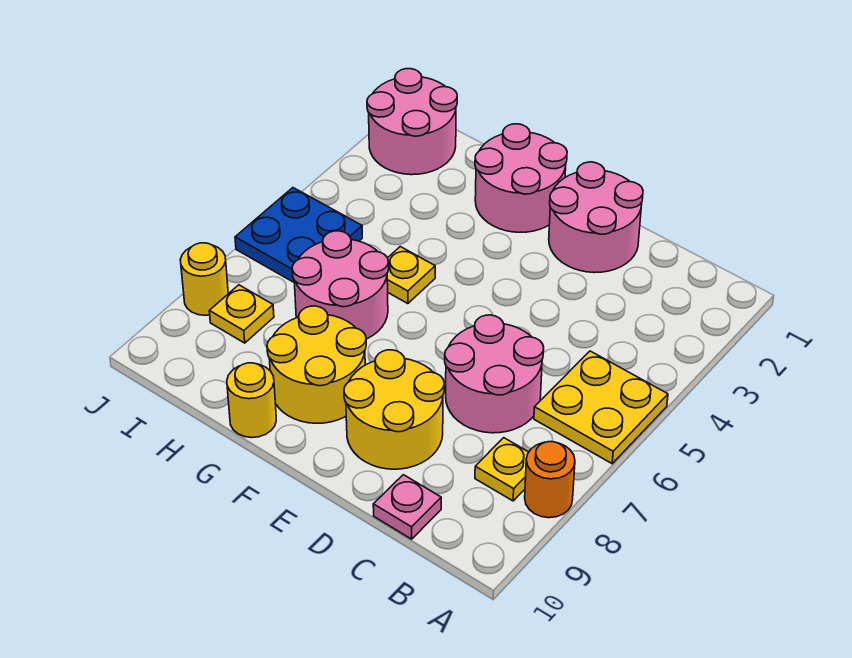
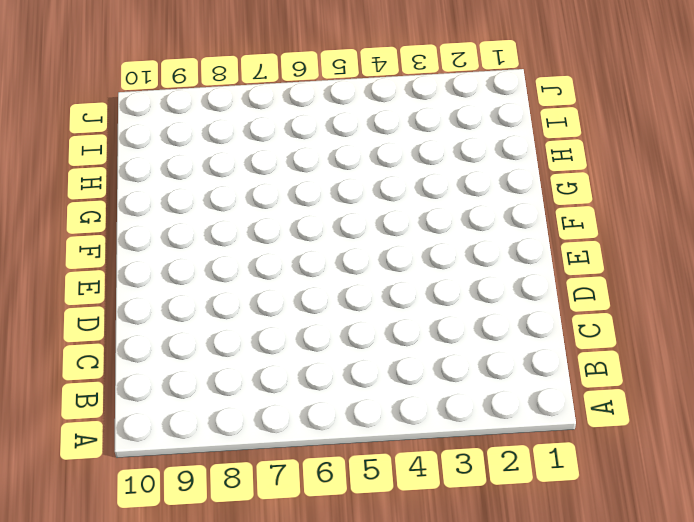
none -> yellow 2x2 plate [534,351,668,464]
none -> orange 1x1 round brick [525,441,575,518]
none -> yellow 1x1 plate [475,438,529,501]

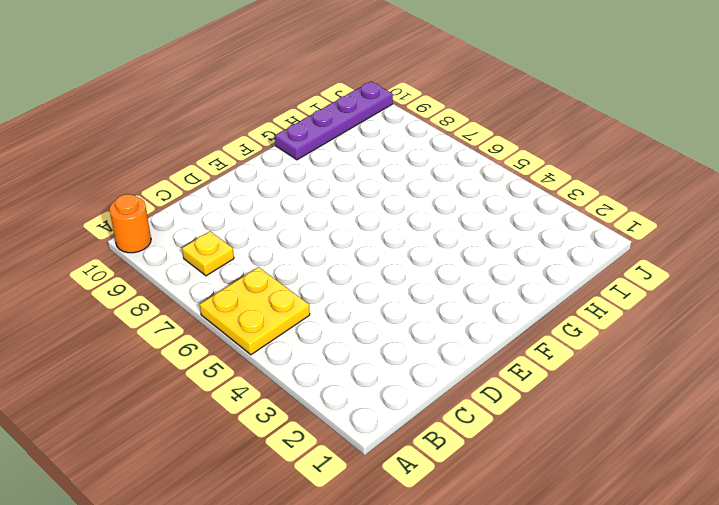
orange 1x1 round brick [109,194,151,253] -> orange 1x1 round brick moved to [525,441,575,518]
purple 1x4 plate [275,81,393,160] -> yellow 1x1 round brick [227,363,276,438]
none -> pink 2x2 round brick [445,315,544,433]
none -> pink 1x1 plate [373,475,441,539]
none -> pink 2x2 round brick [549,162,643,273]

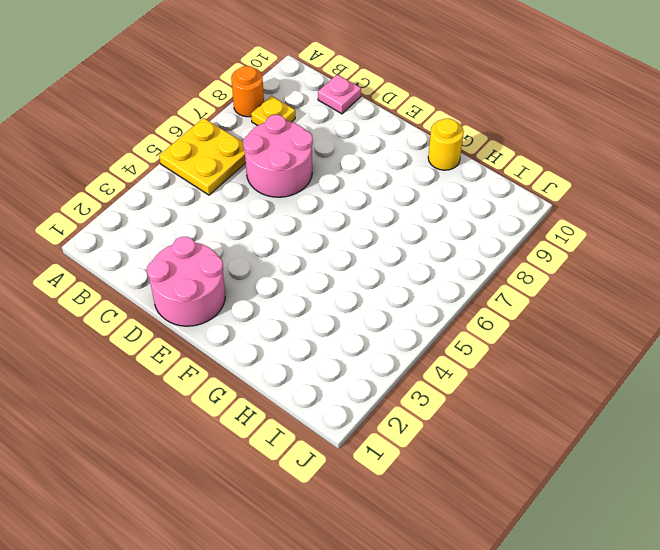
none -> yellow 2x2 round brick [344,350,444,469]
none -> pink 2x2 round brick [475,124,567,232]
none -> yellow 2x2 round brick [267,306,366,423]

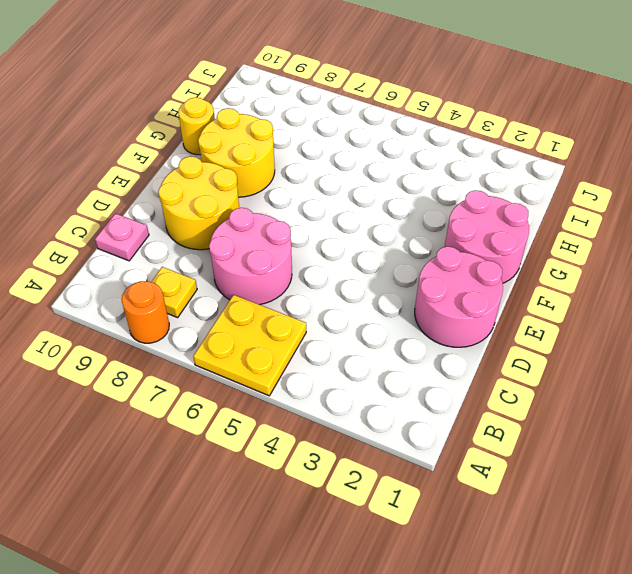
none -> yellow 1x1 plate [387,247,435,304]
none -> pink 2x2 round brick [292,231,389,339]
none -> pink 2x2 round brick [367,69,457,175]

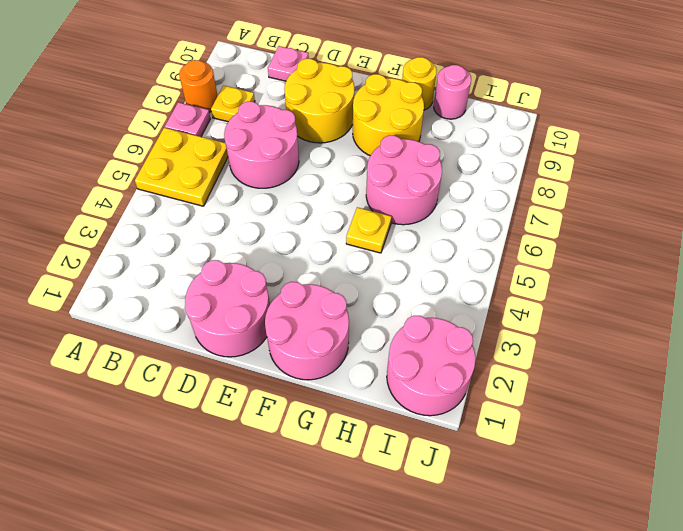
pink 1x1 plate [165,102,211,137] -> none
pink 1x1 round brick [434,65,471,119] -> none
none -> blue 2x2 plate [235,188,362,282]
none -> yellow 1x1 plate [209,285,274,343]
none -> yellow 1x1 round brick [180,243,228,315]

